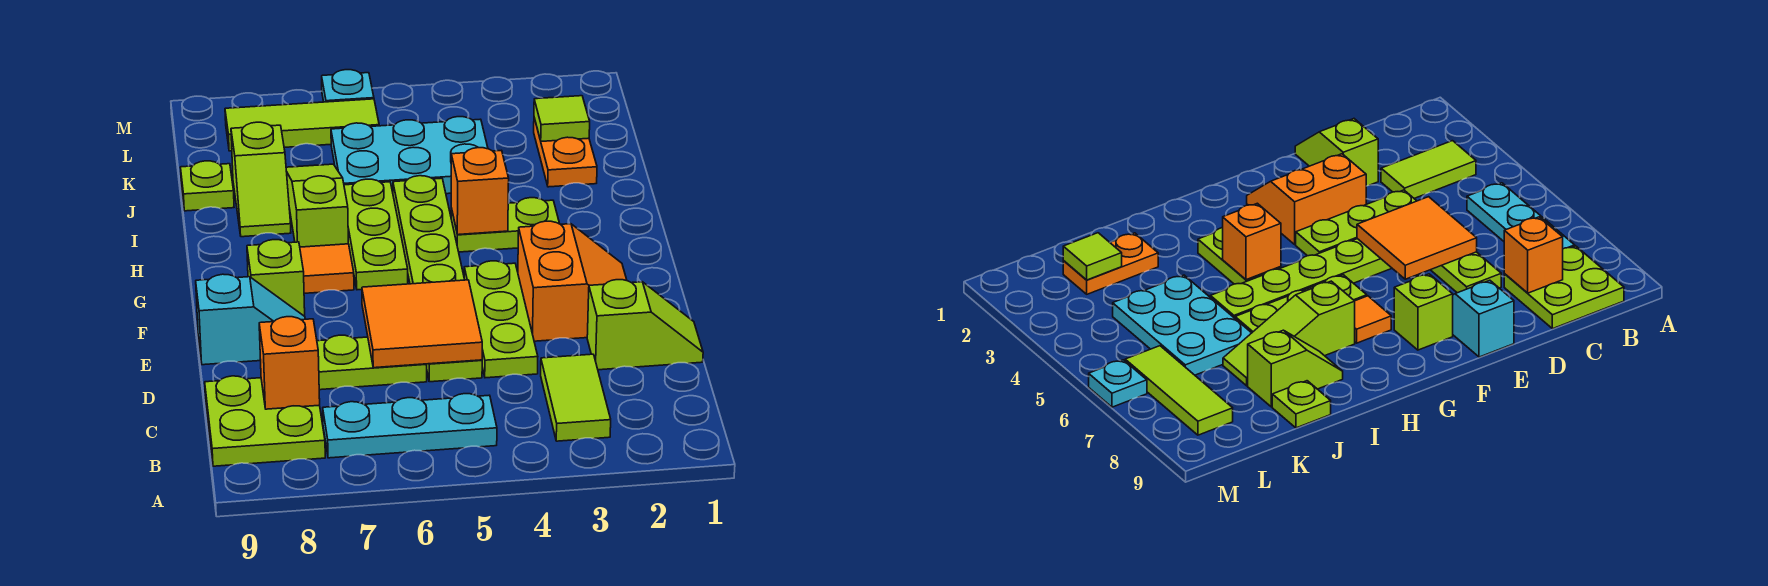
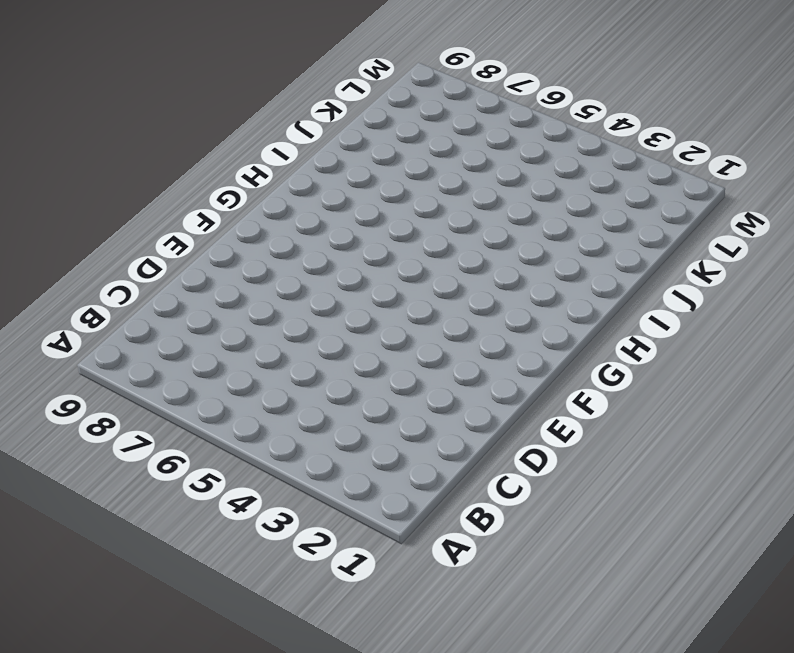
none -> lime 1x2 tile [541,354,611,441]
none -> cyan 1x3 plate [323,394,497,458]
none -> lime 2x2 plate [205,376,325,466]

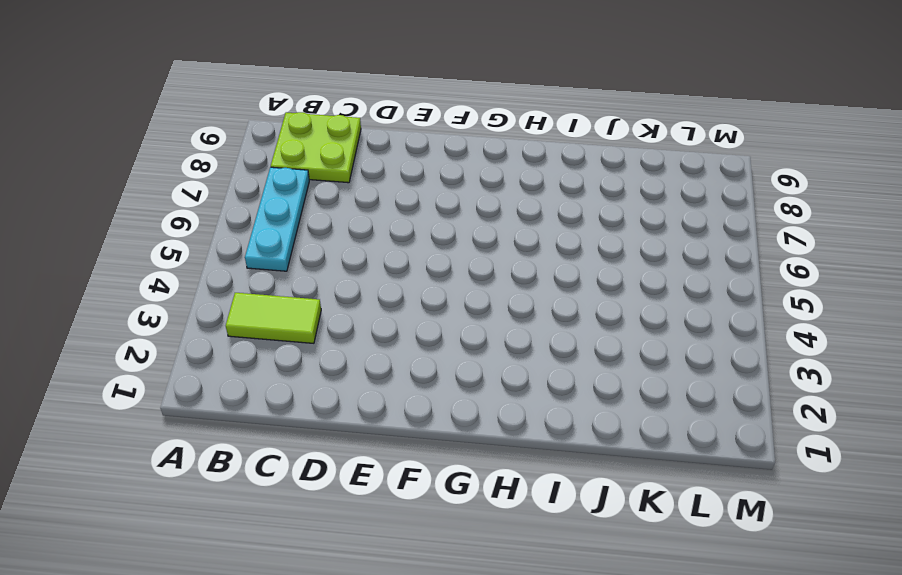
none -> lime 1x2 slope [587,280,703,370]
none -> lime 1x3 plate [464,261,538,378]
none -> lime 1x6 plate [393,176,482,382]

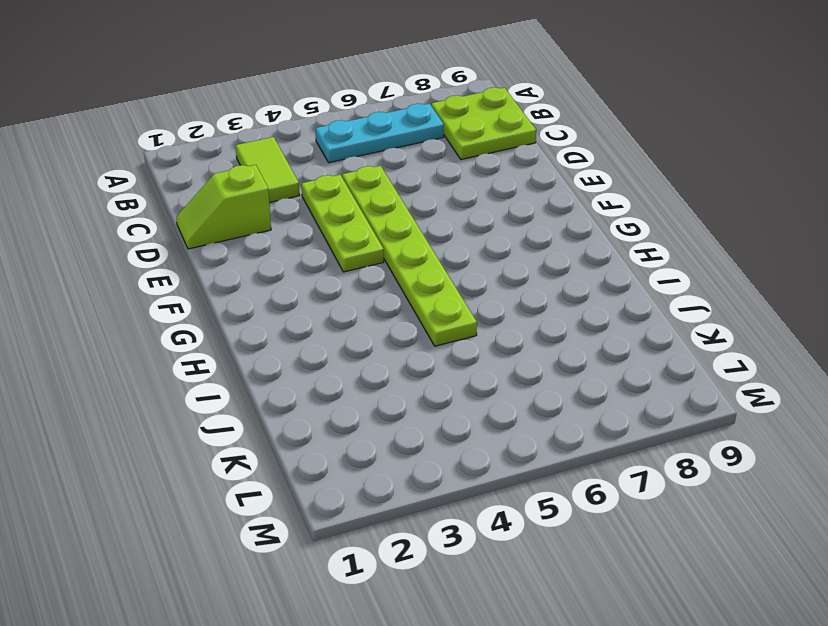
none -> lime 1x2 plate [317,335,427,390]
none -> orange 2x2 slope [518,221,627,341]
none -> cyan 1x2 slope [196,274,305,365]

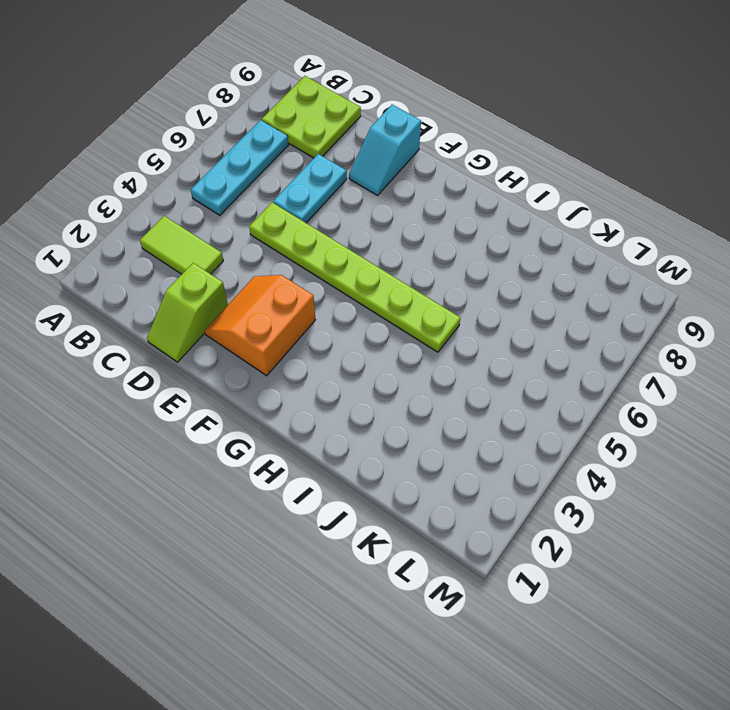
cyan 1x2 plate [273,154,347,223] -> lime 1x2 plate [317,335,427,390]
orange 2x2 slope [204,275,315,376] -> orange 2x2 slope turned to [518,221,627,341]
none -> lime 1x3 plate [464,261,538,378]
none -> lime 1x1 brick [247,240,305,316]
none -> lime 1x3 plate [344,179,408,290]

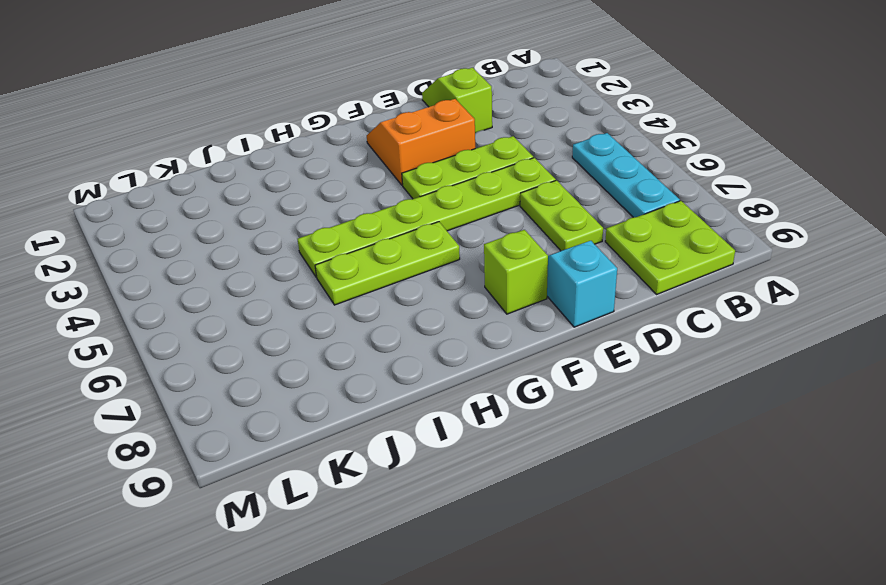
none -> lime 1x2 tile [541,354,611,441]
none -> orange 1x1 tile [300,244,354,293]
none -> lime 1x2 plate [451,198,560,252]

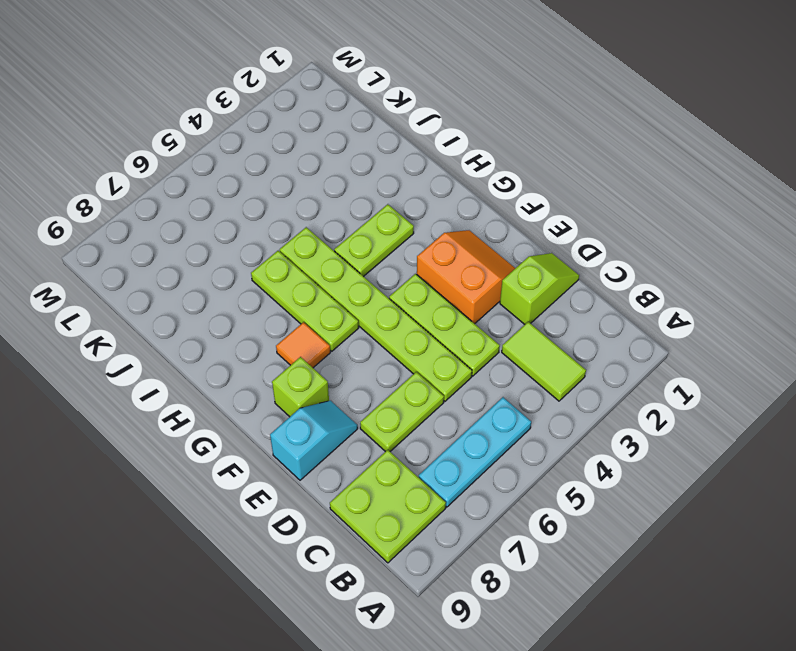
none -> lime 1x3 slope [286,164,348,247]
none -> lime 1x2 slope [231,122,291,237]
none -> orange 1x2 plate [534,118,597,187]

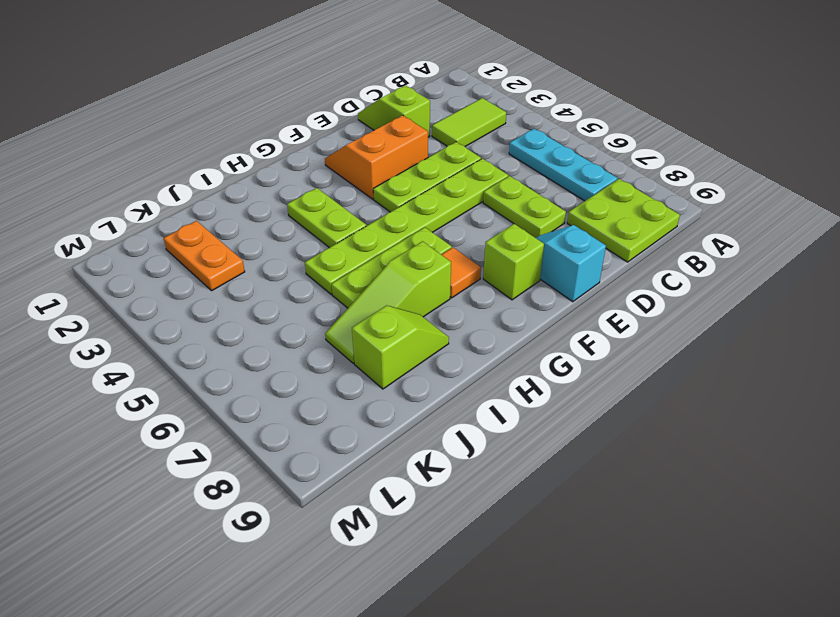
orange 1x2 plate [164,221,245,291] -> orange 1x2 plate turned to [534,118,597,187]
none -> cyan 2x3 plate [331,117,488,194]
none -> lime 1x1 plate [180,161,234,211]
none -> lime 1x3 tile [225,99,379,151]

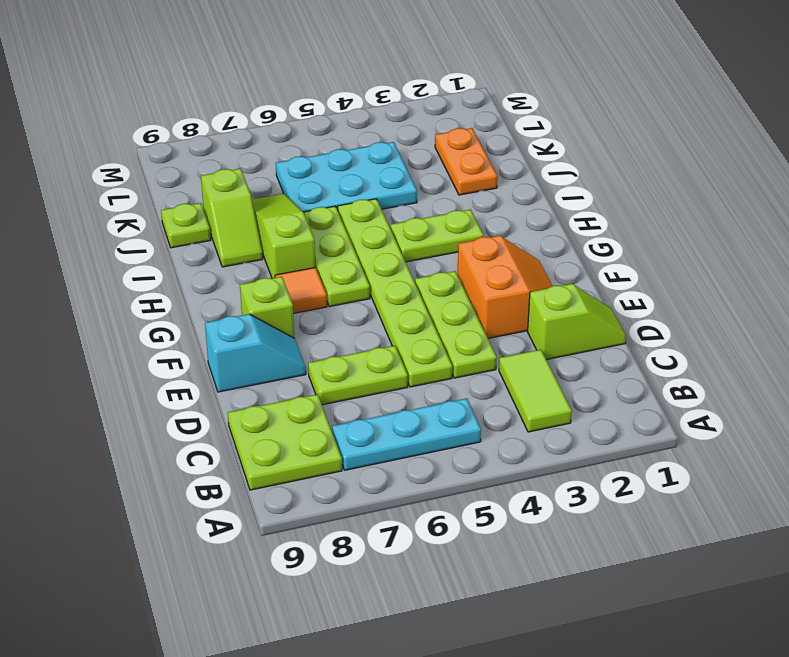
none -> lime 1x3 tile [225,99,379,151]
none -> cyan 1x1 plate [322,70,374,102]
none -> orange 1x1 brick [259,317,320,409]

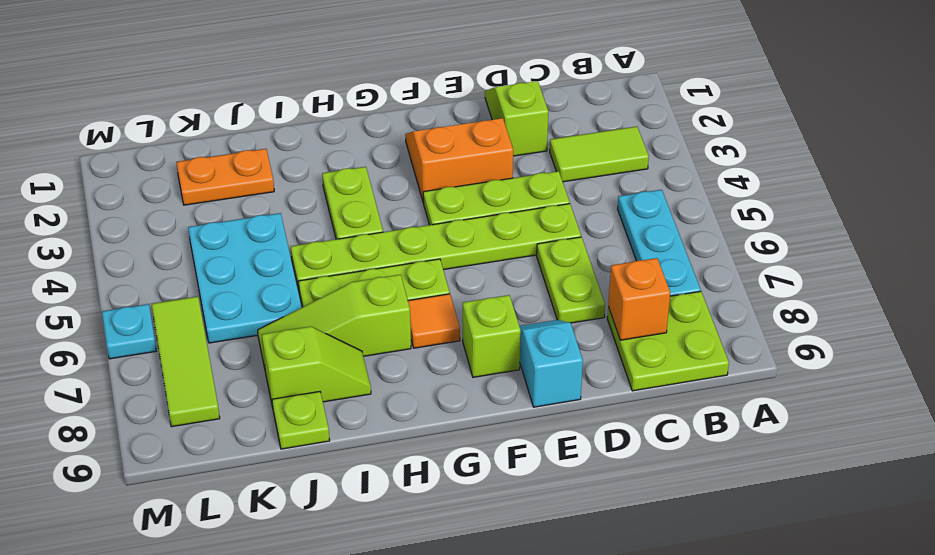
none -> orange 2x2 tile [362,280,482,368]
none -> orange 1x1 brick [451,148,509,235]
none -> lime 1x1 tile [534,96,590,141]

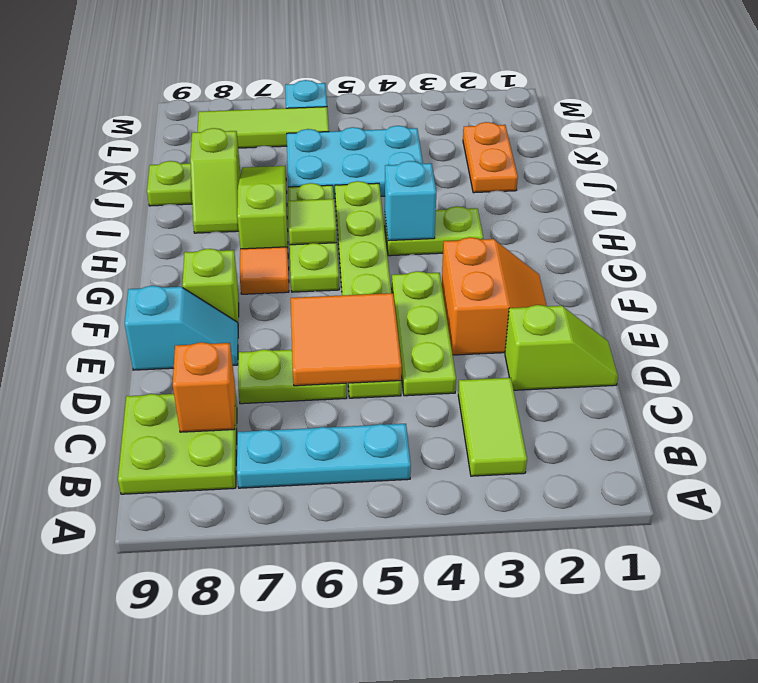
cyan 1x1 brick [385,161,436,241] -> orange 1x1 brick [451,148,509,235]
lime 1x1 tile [288,199,337,245] -> lime 1x1 tile moved to [534,96,590,141]

